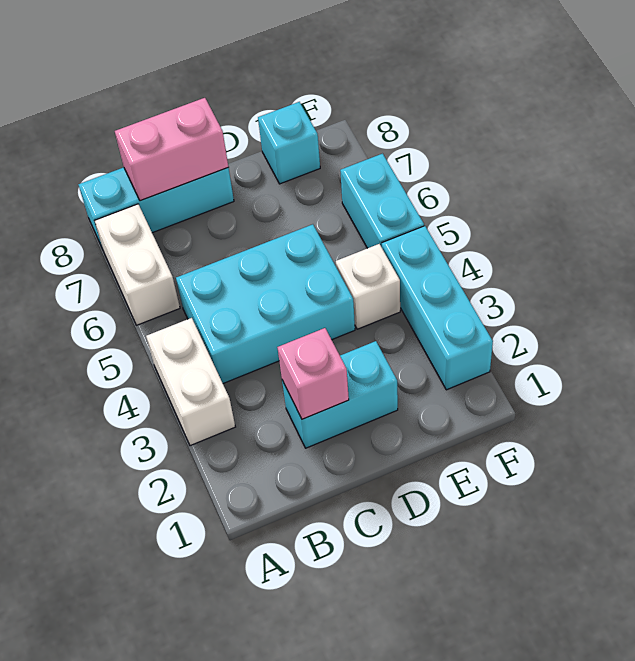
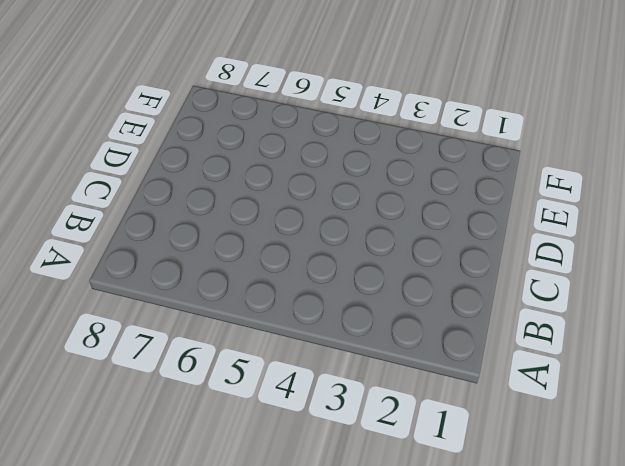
none -> white 1x2 brick [146,318,235,446]
none -> white 1x2 brick [95,204,180,325]

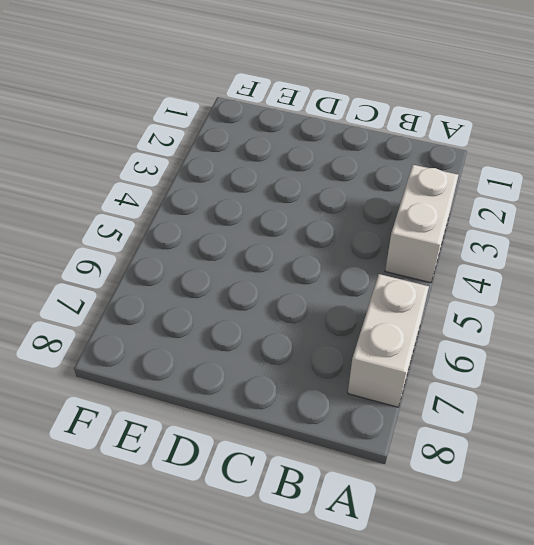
none -> cyan 1x3 brick [78,167,234,249]
none -> cyan 2x3 brick [176,224,355,383]

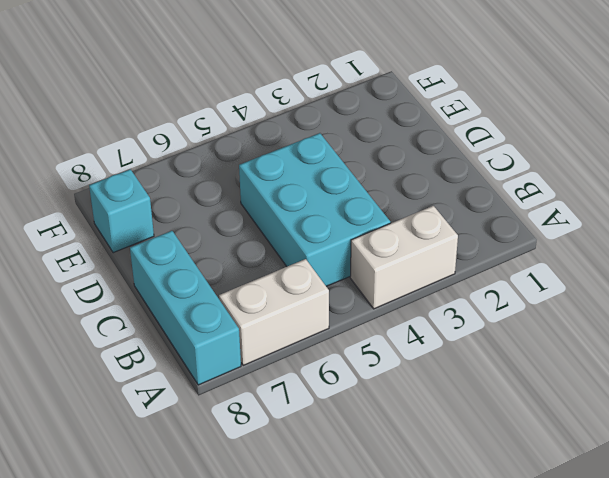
none -> cyan 1x2 brick [282,341,398,448]
none -> white 1x1 brick [336,244,400,329]

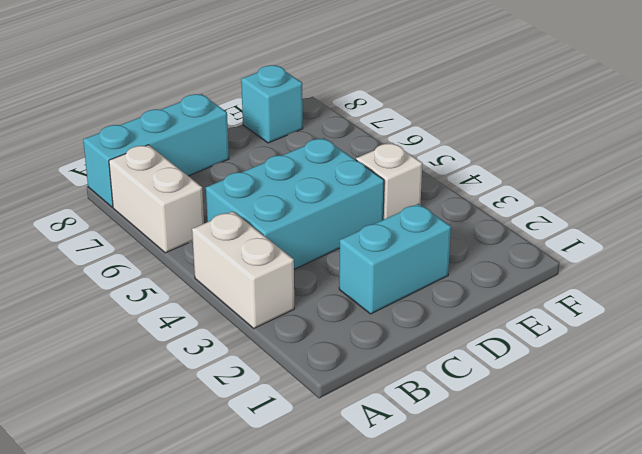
none -> cyan 1x3 brick [382,226,493,390]
none -> cyan 1x2 brick [340,154,424,248]

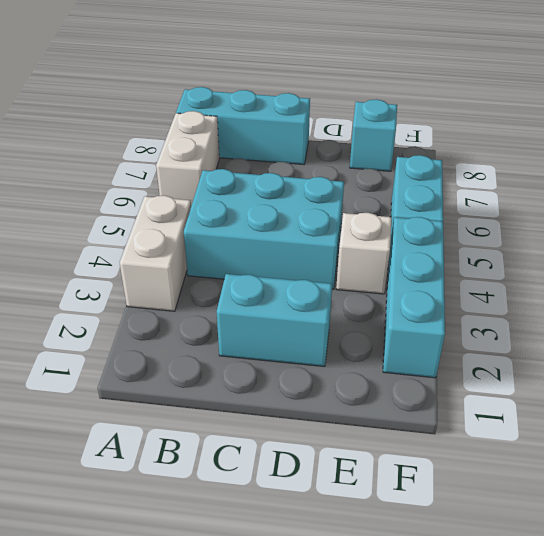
none -> pink 1x2 brick [115,98,228,201]
none -> pink 1x1 brick [277,328,349,419]

